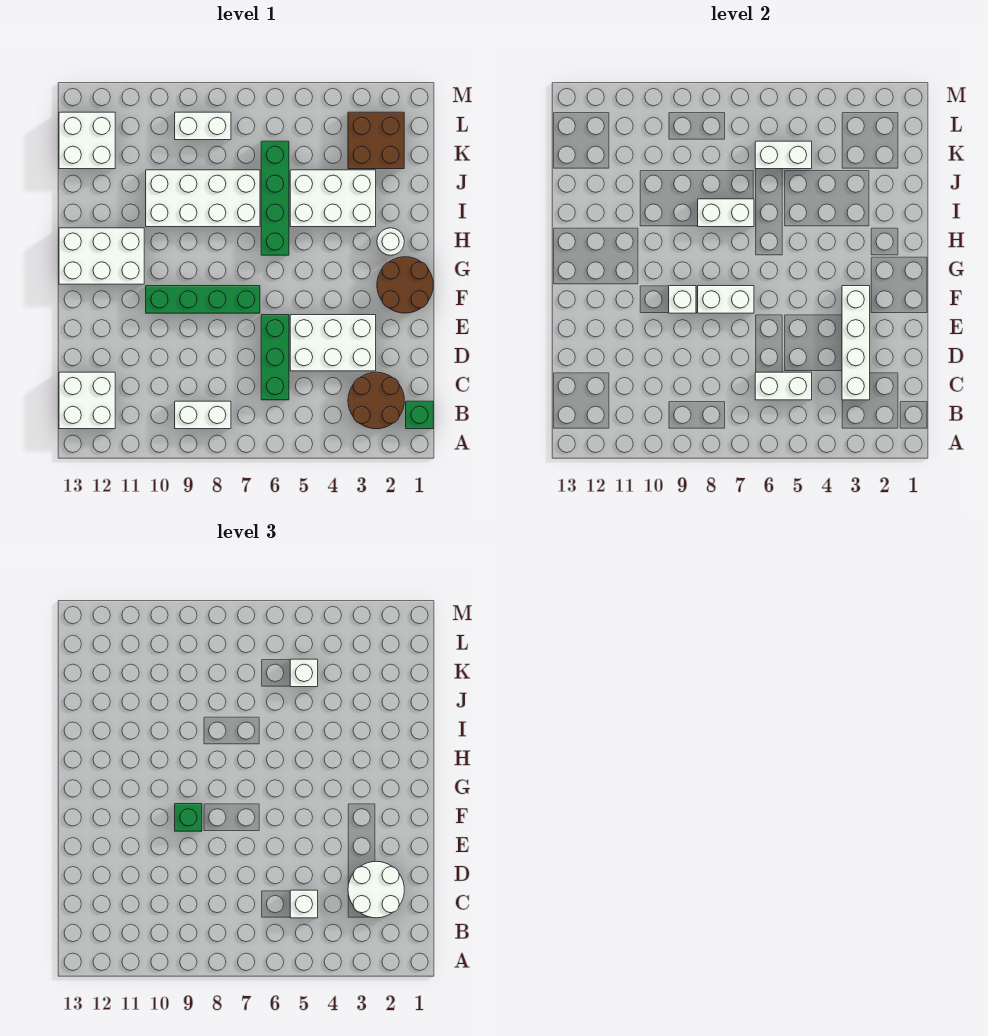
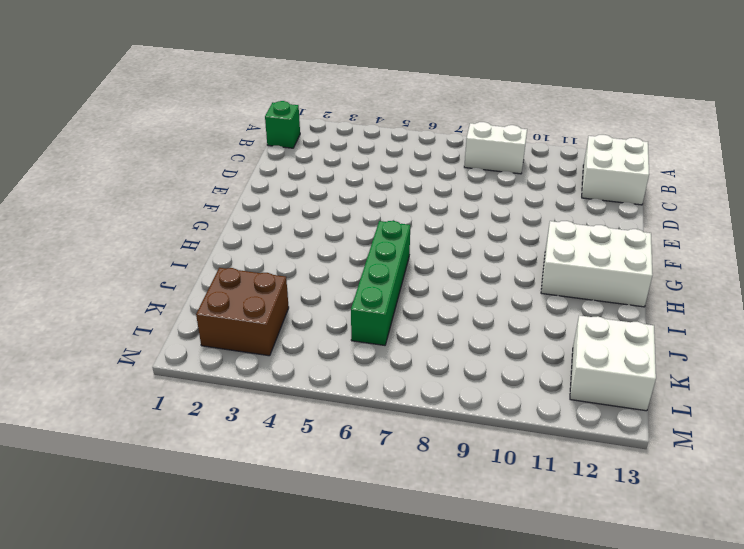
none -> brown 2x2 round brick [348,372,404,429]
none -> green 1x3 brick [261,315,289,400]
none -> white 2x3 brick [290,315,376,371]

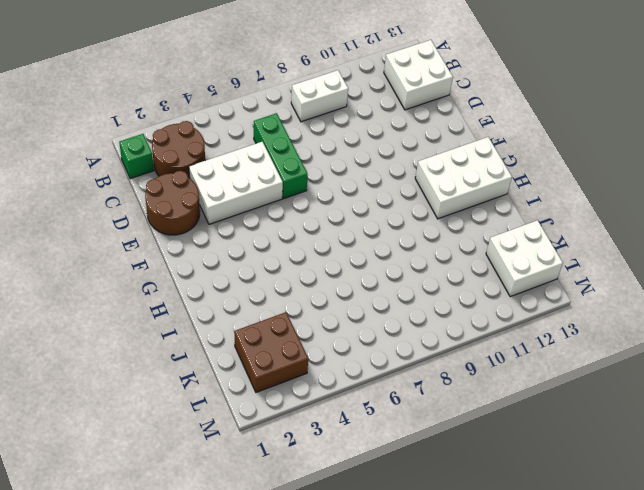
brown 2x2 round brick [145,171,200,235] -> brown 2x2 round brick moved to [377,257,433,313]
none -> green 1x4 brick [146,286,260,313]
none -> white 1x1 round brick [377,228,404,255]
none -> green 1x4 brick [261,141,289,255]

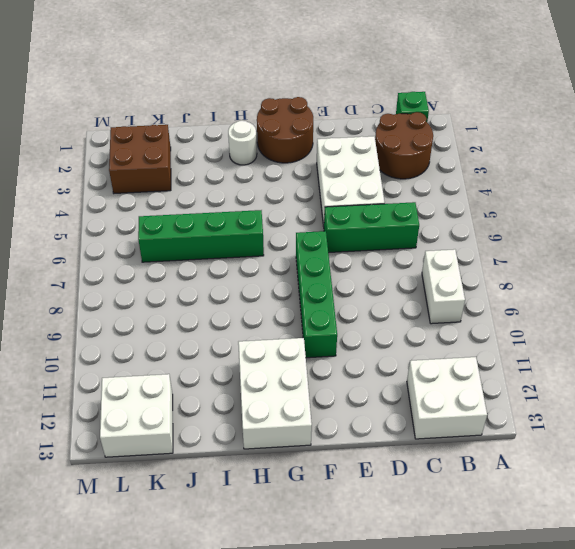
none -> white 2x3 brick [290,170,376,227]
none -> white 2x4 brick [146,170,260,227]
none -> white 1x2 brick [175,112,231,140]

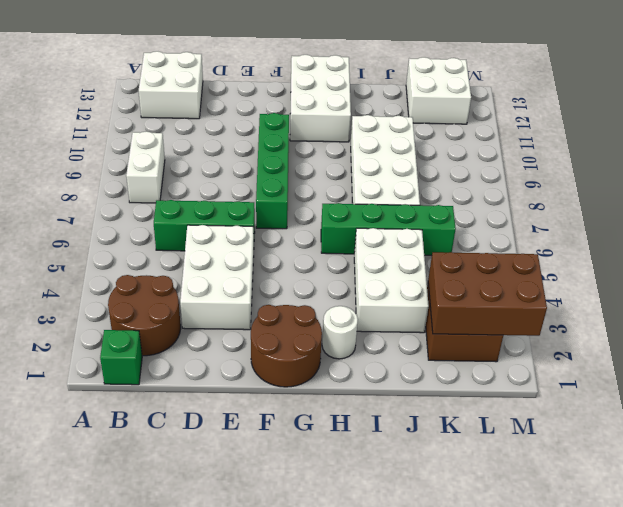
brown 2x3 brick [428,252,547,336] -> none
none -> white 1x2 brick [175,112,231,140]
none -> white 1x4 brick [842,286,870,400]
none -> white 1x2 brick [755,372,812,400]

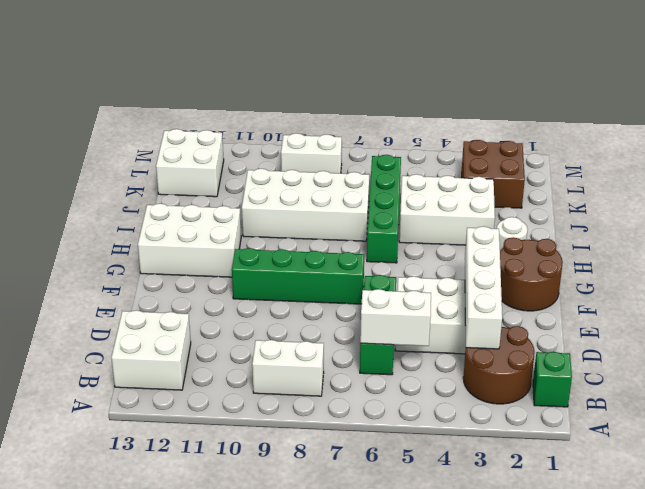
none -> white 1x2 brick [698,286,754,313]
none -> white 1x1 brick [669,286,696,313]
none -> white 1x2 brick [698,199,754,227]

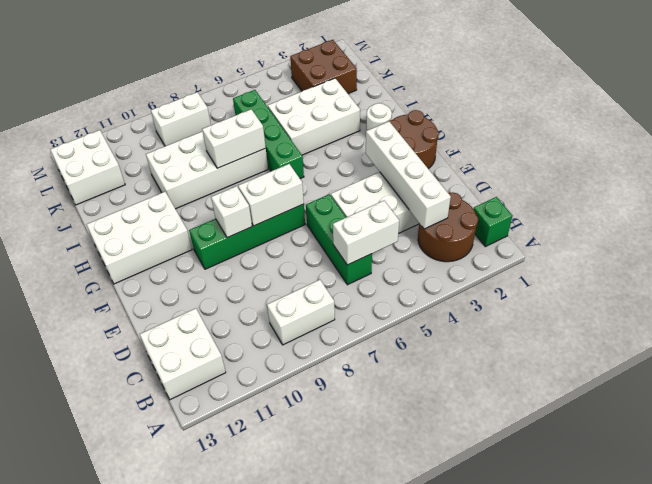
none -> white 1x2 brick [755,141,812,169]
none -> white 2x2 round brick [348,862,404,918]
none -> white 1x1 brick [290,890,318,918]

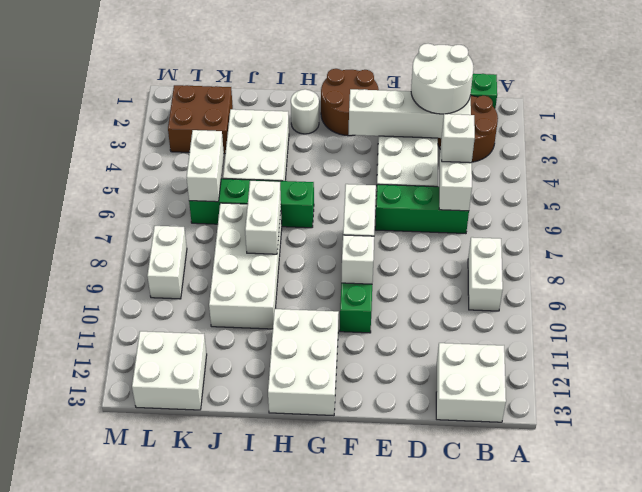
none -> green 1x1 brick [175,804,202,831]
none -> white 1x1 brick [290,659,318,687]

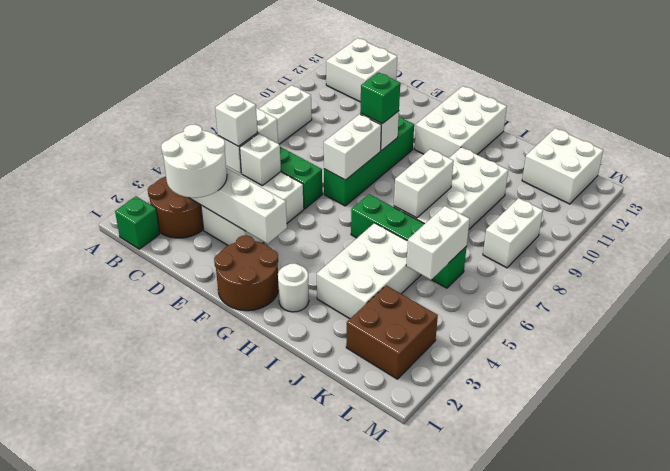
white 1x1 brick [240,134,281,186] -> white 1x1 brick moved to [290,659,318,687]

